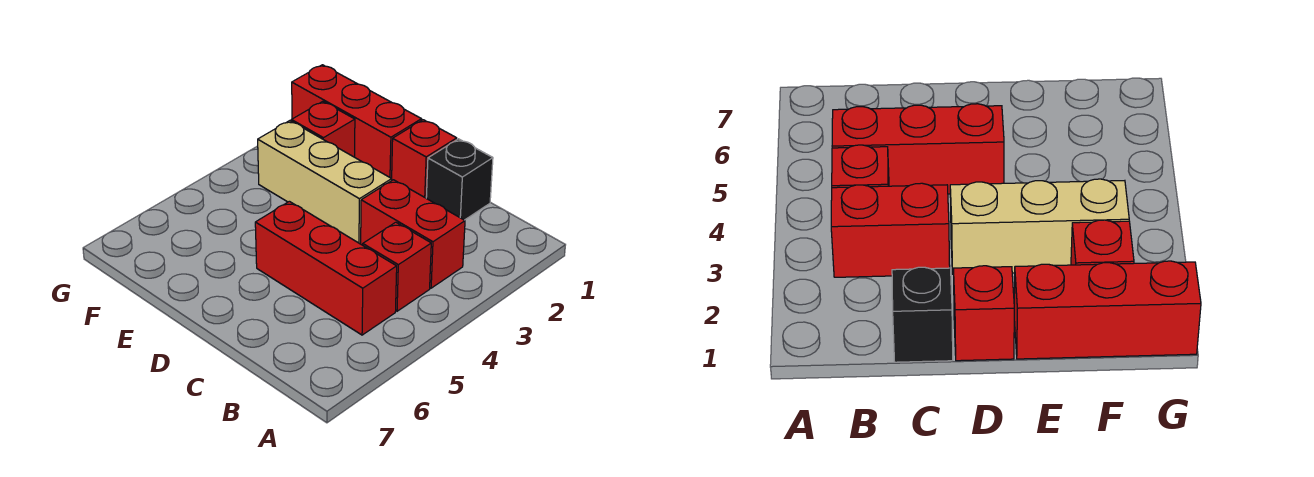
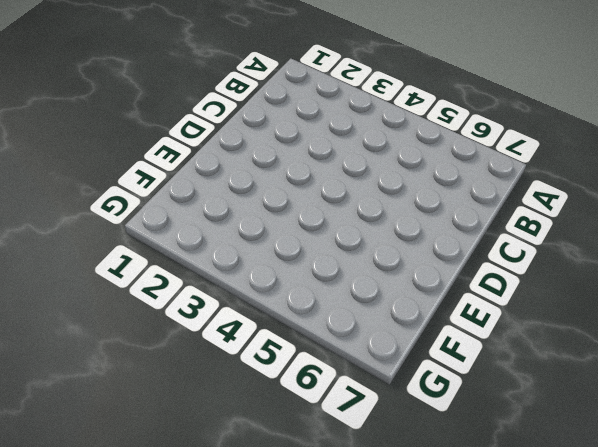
none -> red 1x2 brick [361,180,465,288]
none -> red 1x1 brick [363,222,431,311]

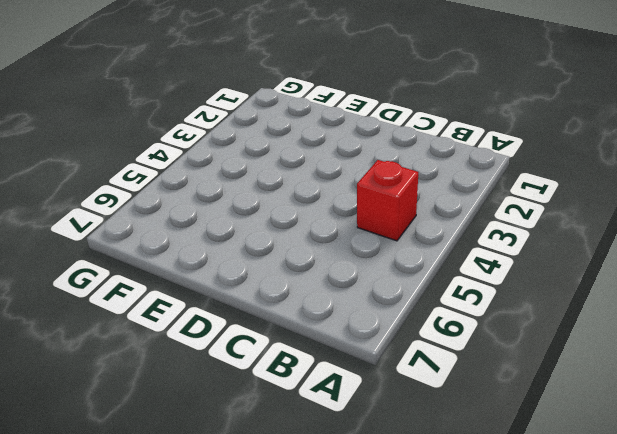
none -> red 1x2 brick [361,180,465,288]
none -> red 1x3 brick [255,201,397,335]

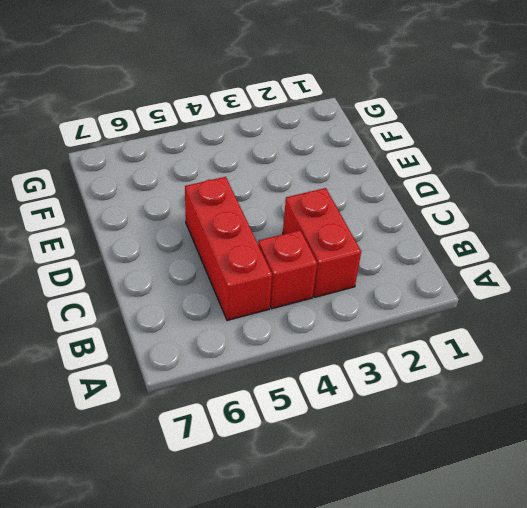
none -> black 1x1 brick [426,139,493,220]
none -> red 1x1 brick [392,120,457,198]

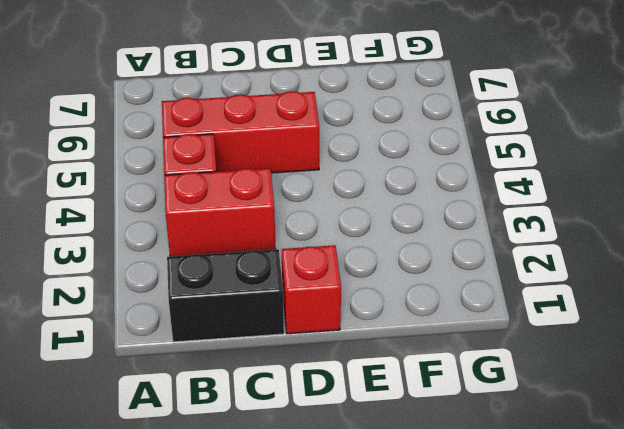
black 1x2 brick [167,249,284,342] -> black 1x1 brick [426,139,493,220]
none -> tan 1x3 brick [258,121,392,244]
none -> red 1x3 brick [292,65,422,179]

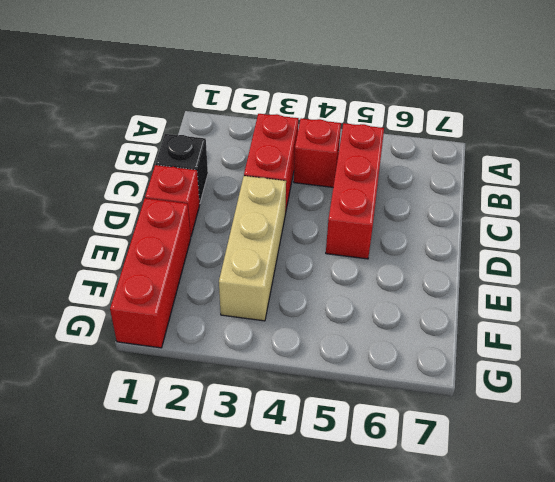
none -> red 1x1 brick [291,101,355,157]

